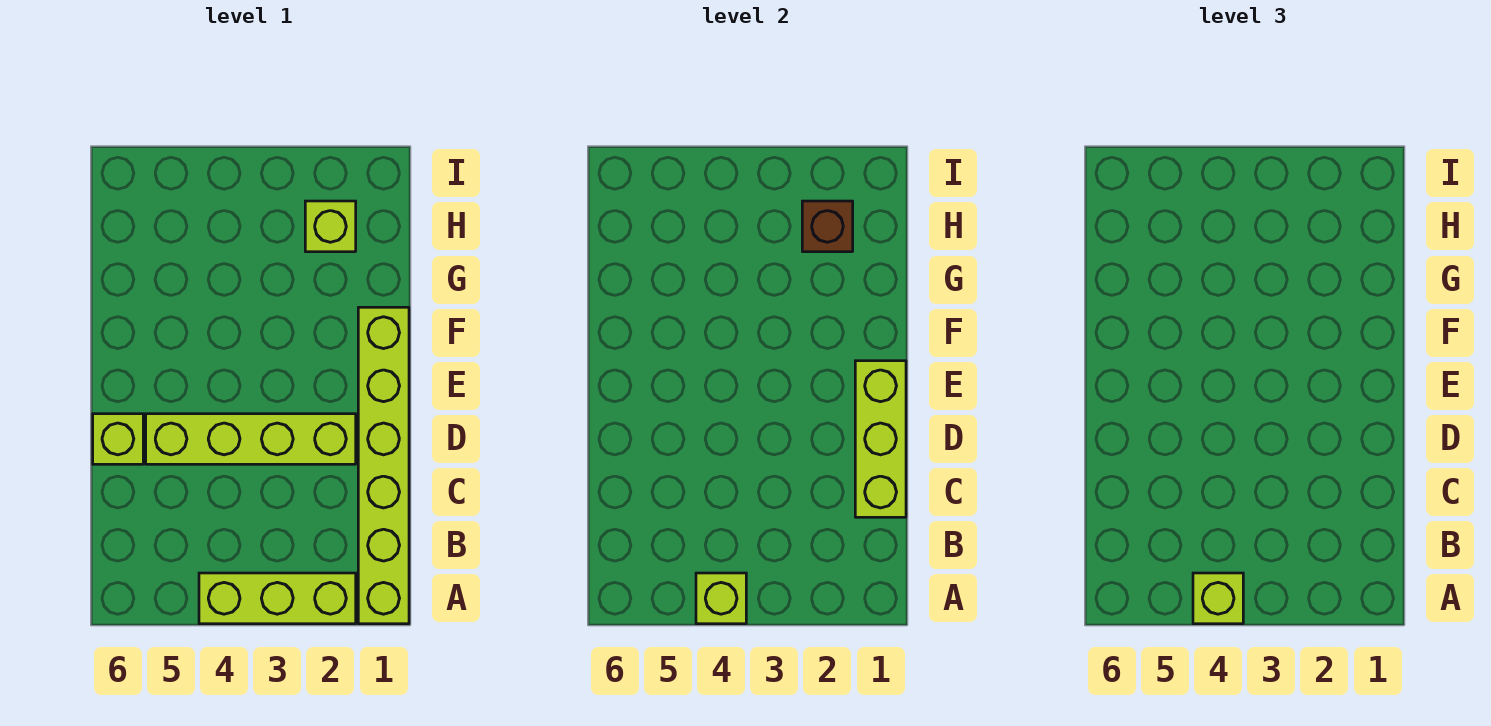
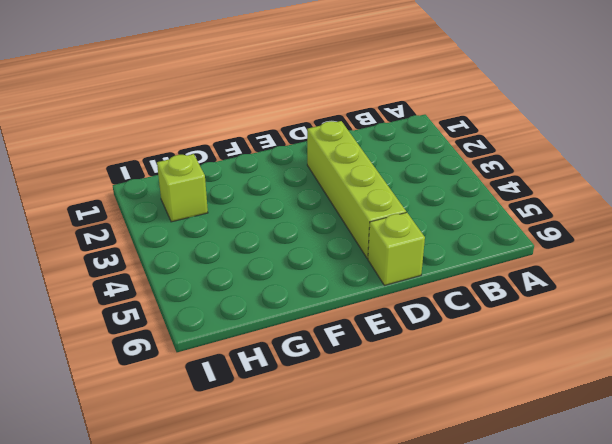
none -> lime 1x6 brick [358,307,409,624]
none -> lime 1x3 brick [199,573,356,624]

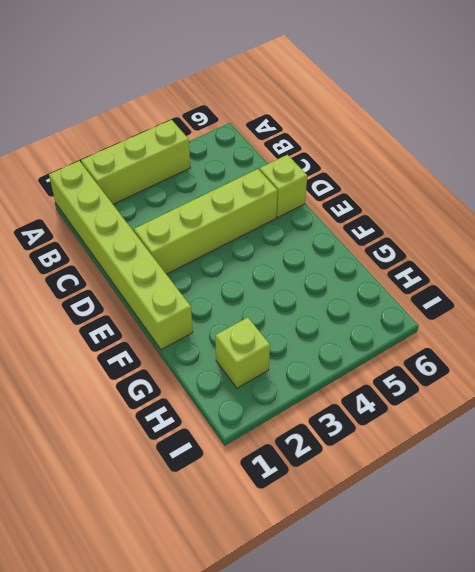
none -> lime 1x1 brick [696,573,746,624]
none -> lime 1x3 brick [855,361,906,517]

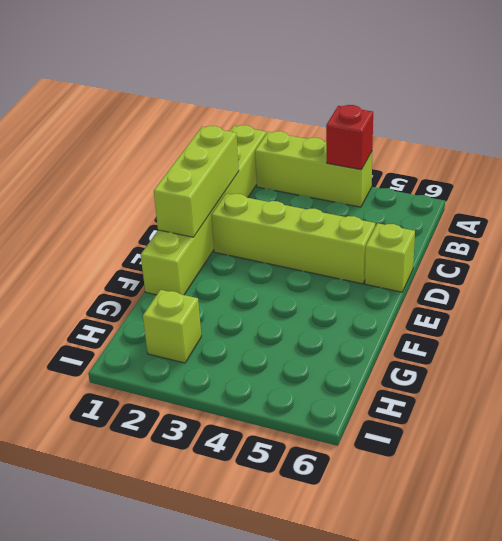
red 1x1 brick [326,105,373,170] -> lime 1x1 brick [696,573,746,624]
none -> brown 1x1 brick [802,201,853,252]
none -> lime 1x1 brick [1193,573,1243,624]

